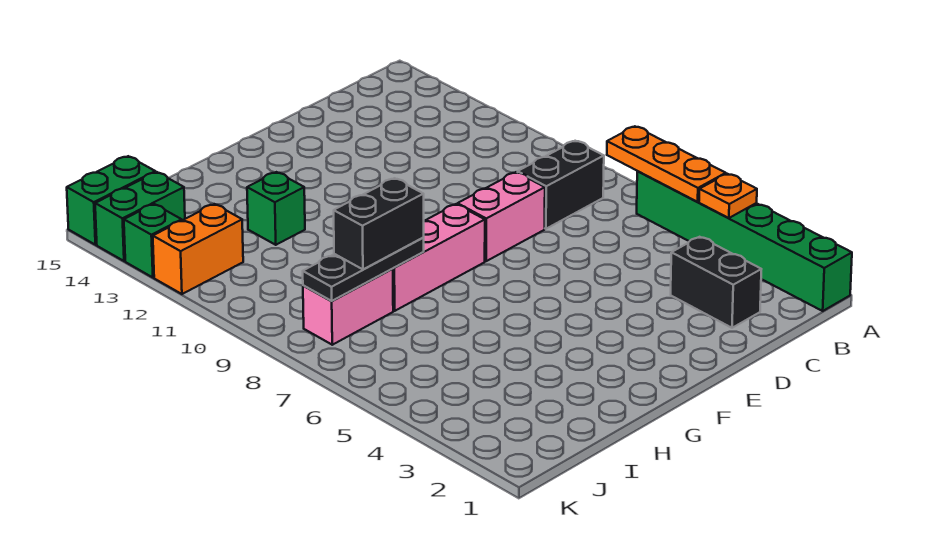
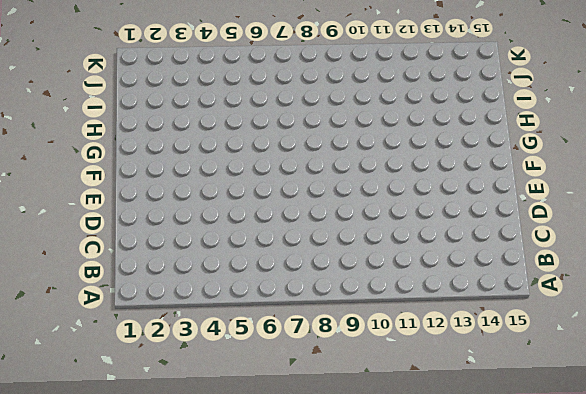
none -> green 1x6 brick [637,171,852,311]
none -> black 1x2 brick [518,141,604,229]
none -> black 1x2 brick [671,237,761,328]

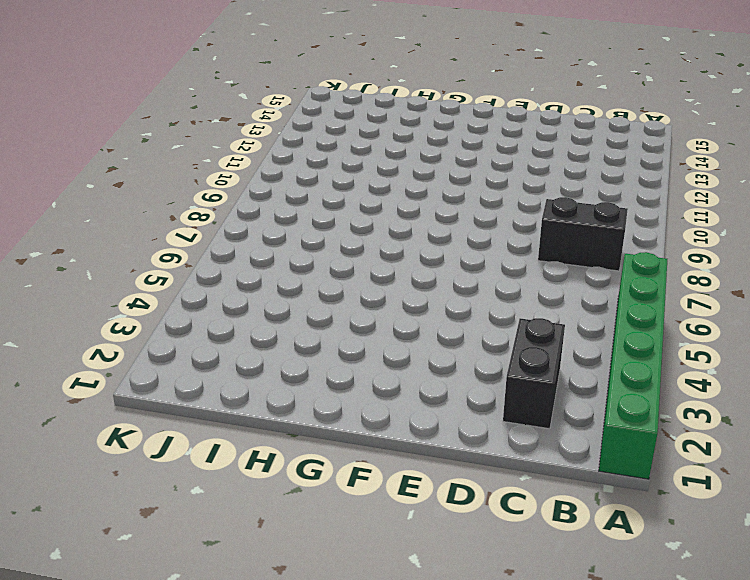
none -> pink 1x2 brick [457,172,545,261]
none -> pink 1x3 brick [393,204,485,311]
none -> green 1x1 brick [247,172,305,245]

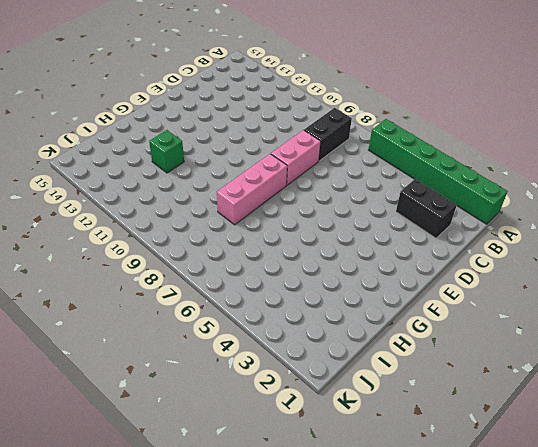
none -> pink 1x2 brick [303,269,393,345]
none -> orange 1x2 brick [153,204,243,294]
none -> green 1x2 brick [95,172,185,261]

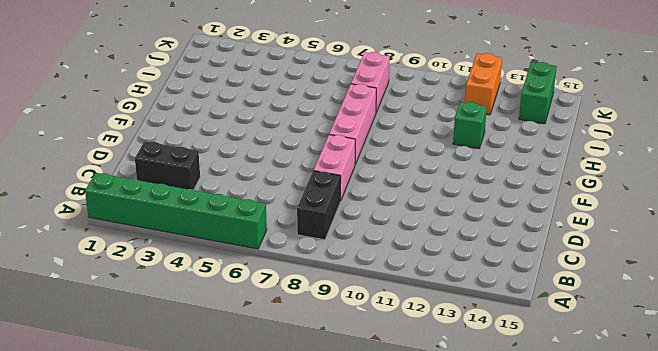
none -> green 1x2 brick [67,156,155,245]
none -> green 1x1 brick [124,204,182,278]
none -> orange 1x1 plate [699,174,757,218]

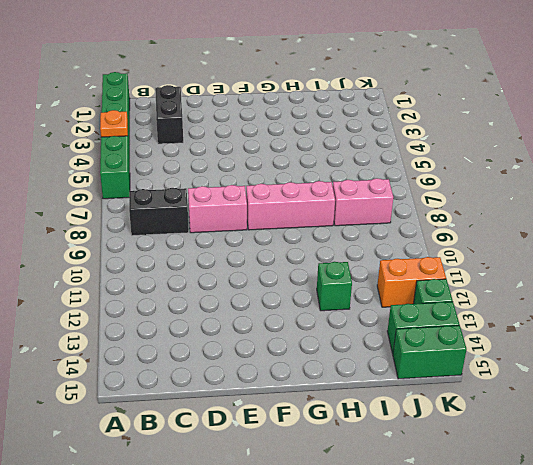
none -> orange 1x3 plate [607,126,726,202]
none -> black 1x3 plate [303,237,424,301]
none -> black 1x2 brick [334,178,424,270]

